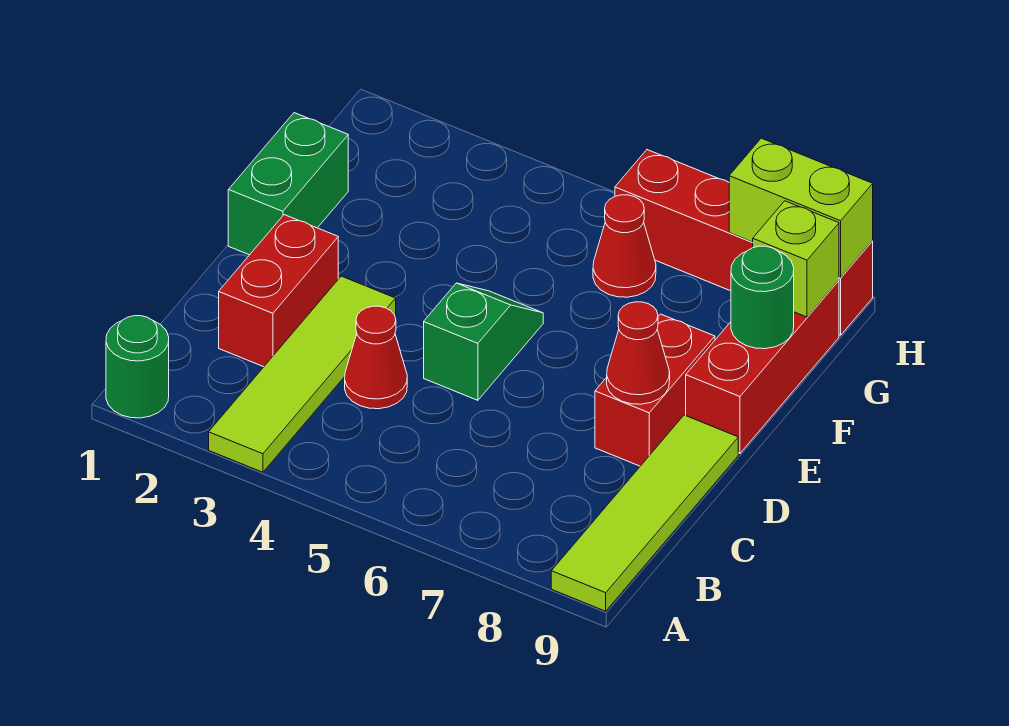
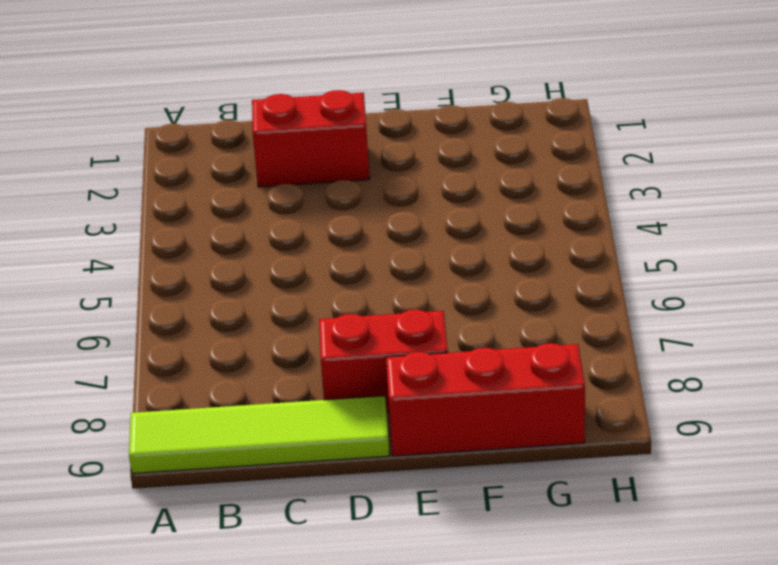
none -> green 1x1 round brick [106,316,169,418]
none -> lime 1x4 tile [209,276,396,472]
none -> red 1x1 cone [345,306,407,409]

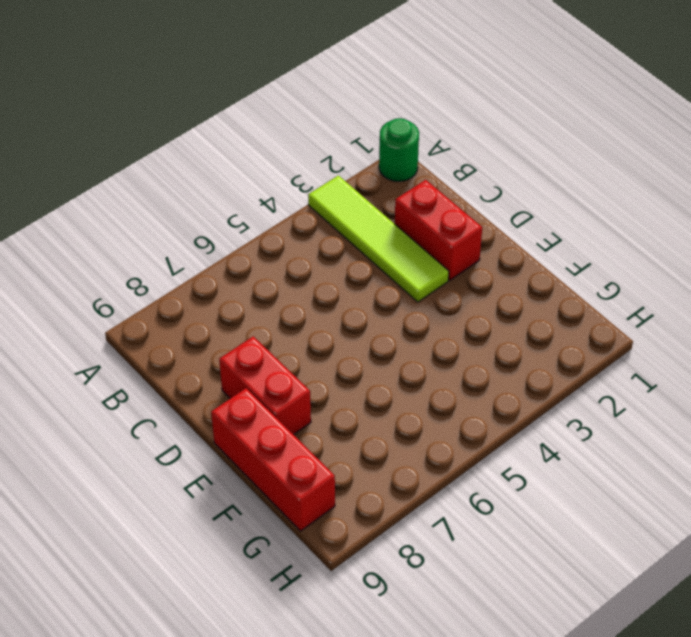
none -> lime 1x4 tile [551,415,738,611]
none -> red 1x1 cone [345,306,407,409]
none -> green 1x2 slope [424,283,543,400]

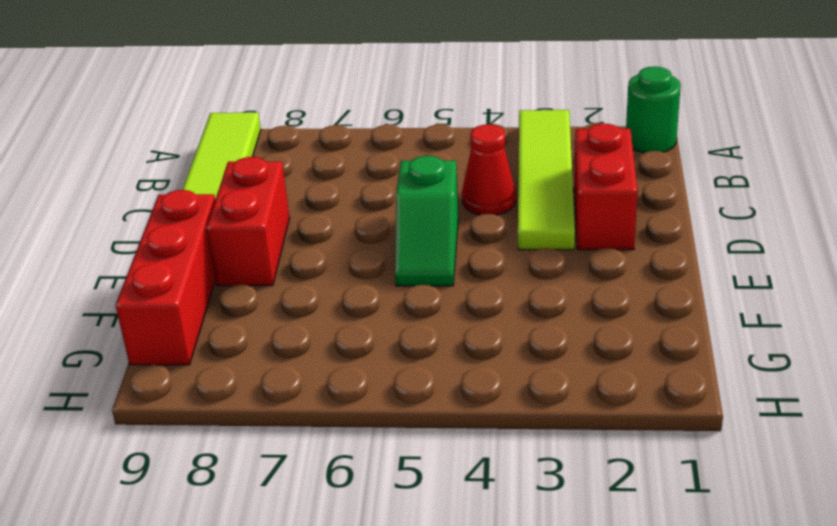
none -> green 1x2 brick [228,113,348,255]
none -> red 1x1 cone [593,195,656,297]
none -> red 1x4 brick [615,150,873,335]

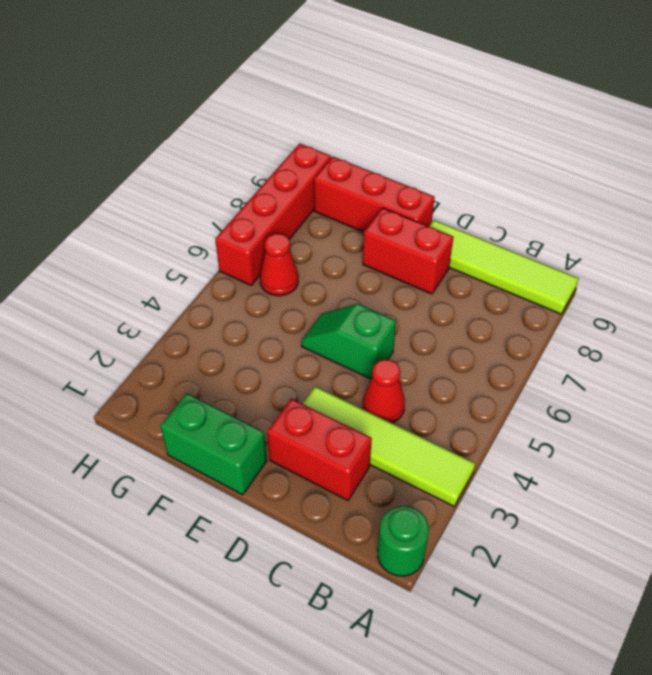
none -> red 1x1 cone [607,302,670,404]
none -> green 1x1 round brick [731,246,794,349]
none -> lime 1x1 brick [753,201,839,317]

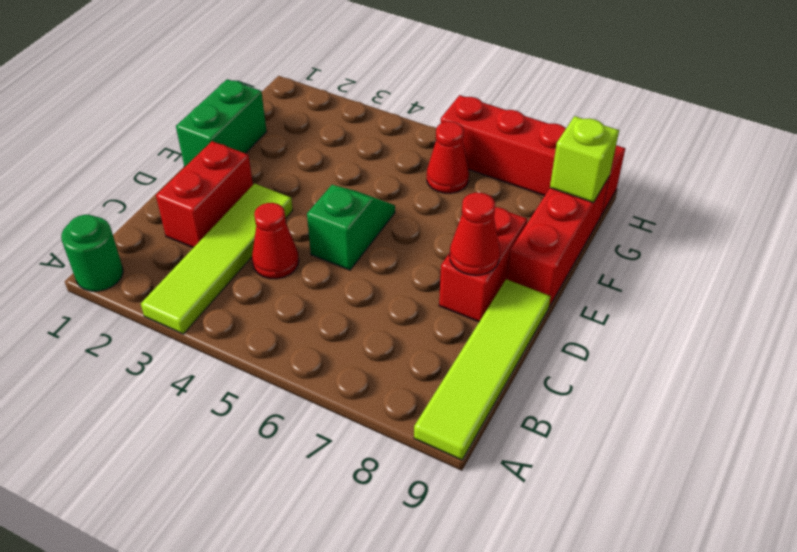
none -> green 1x1 round brick [731,246,794,349]
none -> lime 1x2 brick [729,138,873,278]

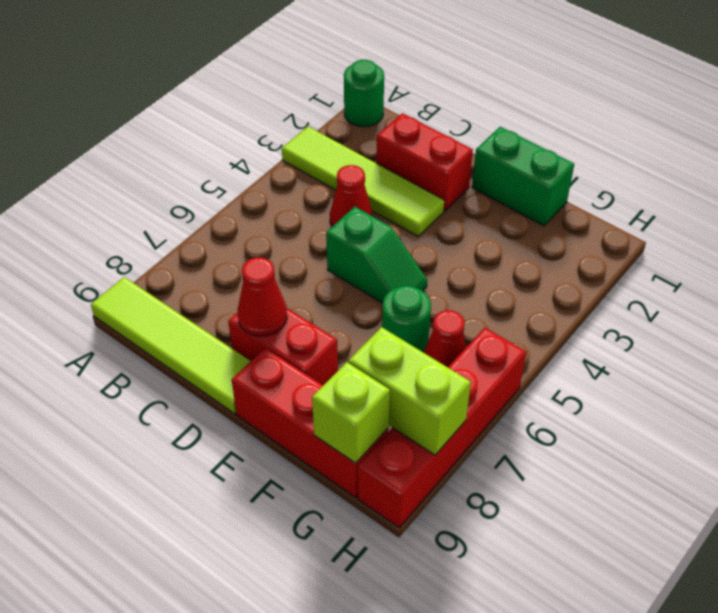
green 1x1 round brick [382,286,431,352] -> green 1x1 round brick moved to [731,246,794,349]
lime 1x2 brick [348,327,471,455] -> lime 1x2 brick turned to [729,138,873,278]

